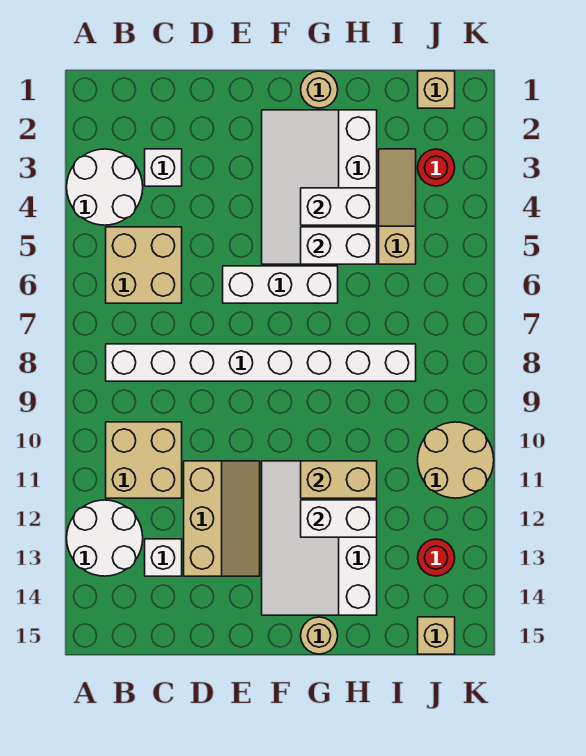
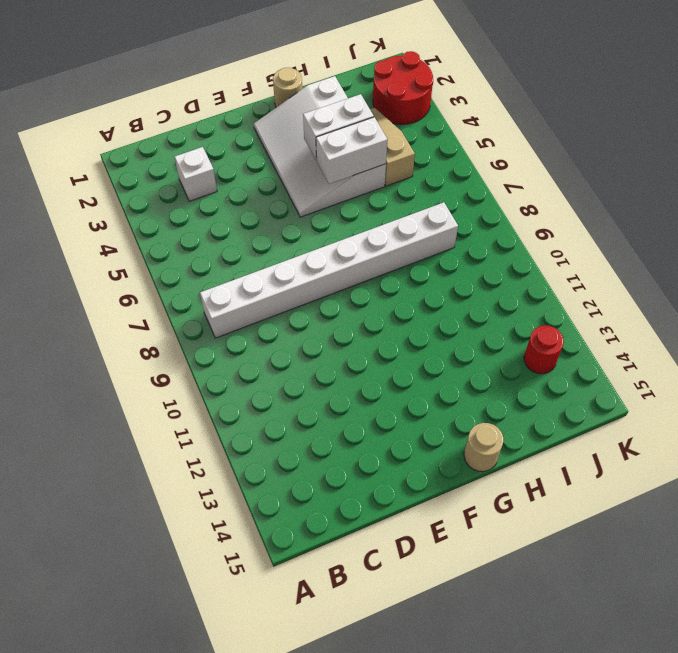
red 2x2 round brick [373,51,433,124] -> red 1x1 round brick [418,149,455,186]
none -> white 2x2 round brick [67,149,143,225]
none -> white 2x2 round brick [67,500,143,576]
none -> tan 2x2 brick [106,227,182,303]

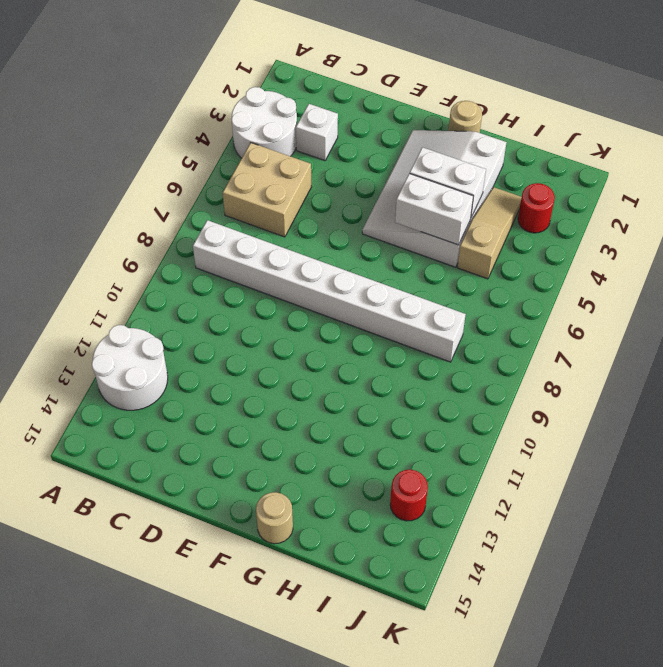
none -> tan 2x2 brick [106,422,182,498]
none -> white 1x1 brick [145,539,182,576]
none -> tan 2x3 slope [184,461,260,576]

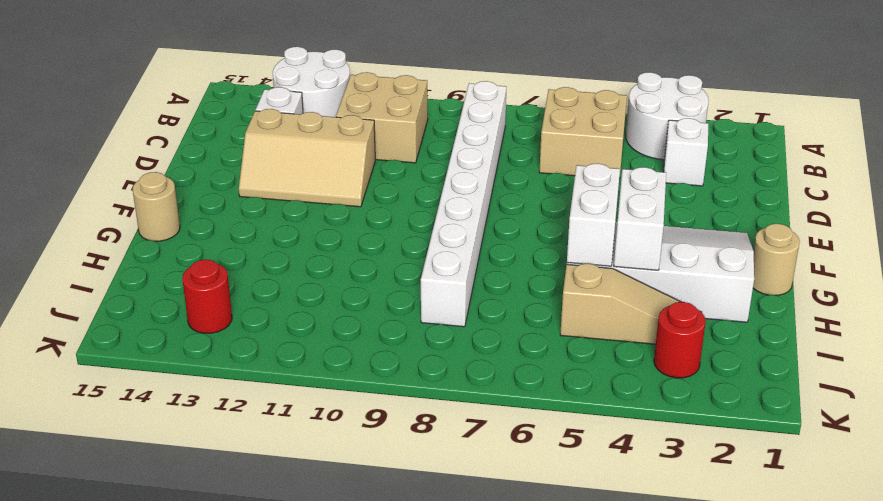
none -> white 1x3 brick [223,266,338,303]
none -> white 3x4 slope [262,461,377,615]
none -> tan 1x1 brick [418,71,455,108]

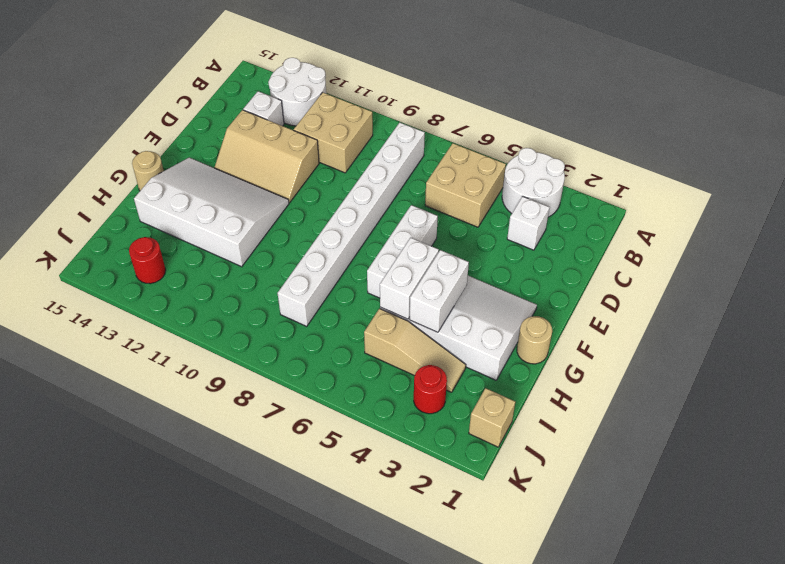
none -> tan 2x2 round brick [418,422,494,498]
none -> tan 1x1 brick [418,617,455,654]
none -> tan 1x2 brick [301,461,377,498]

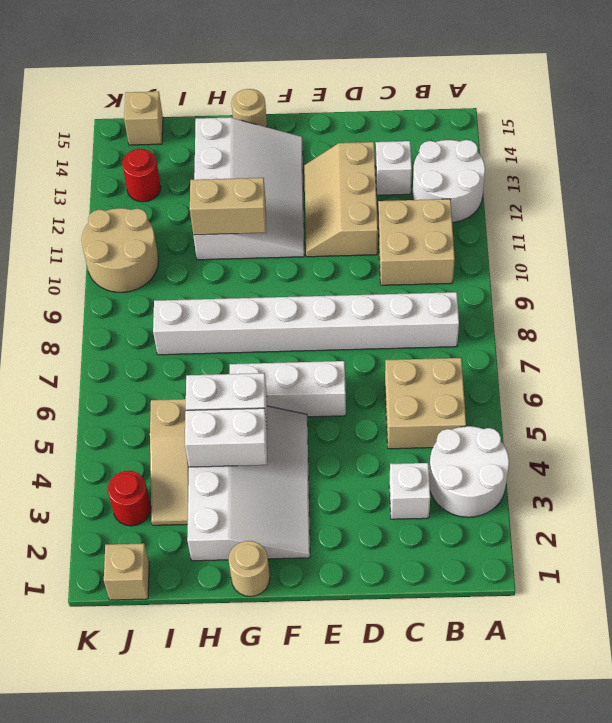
none -> white 1x2 brick [301,500,377,537]

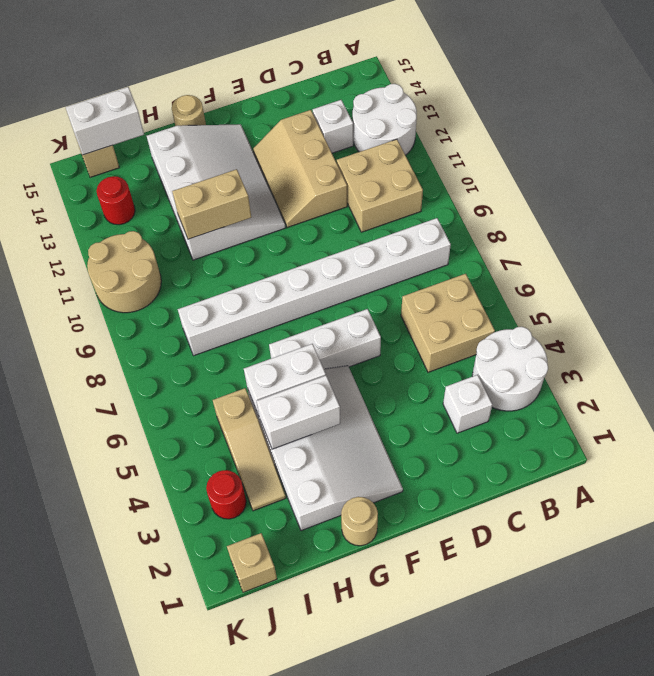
white 1x2 brick [66,87,144,155] -> white 1x2 brick moved to [301,500,377,537]

